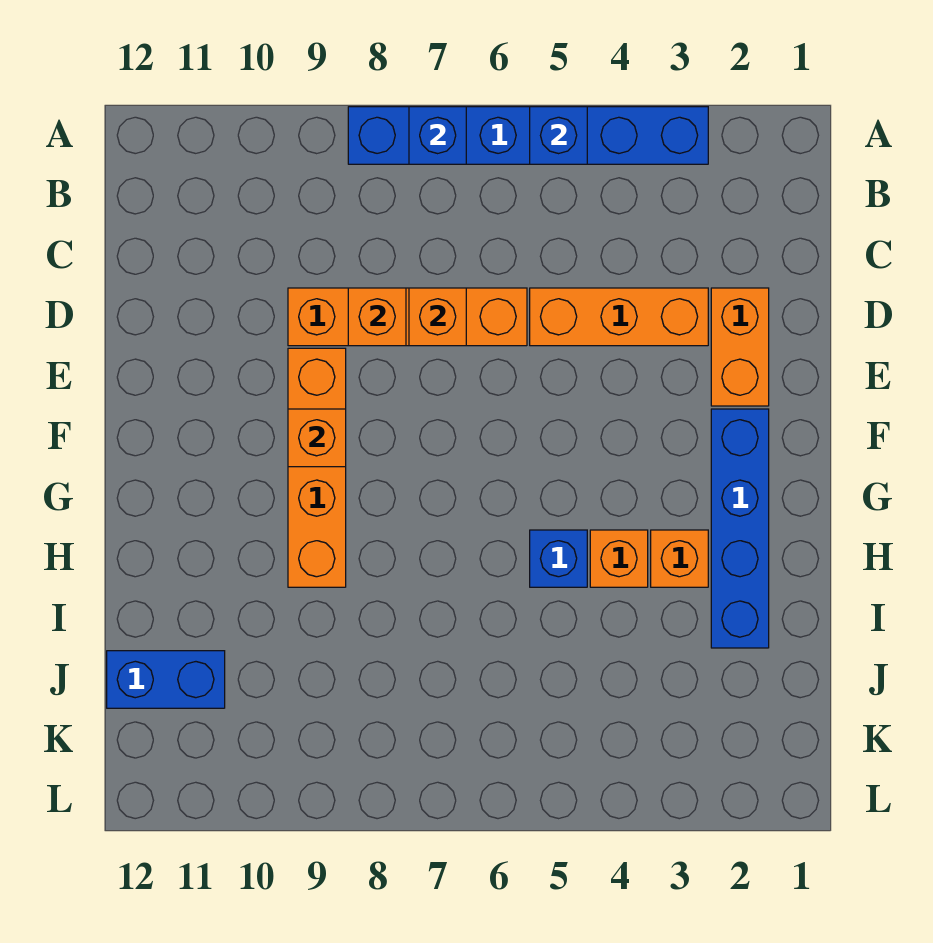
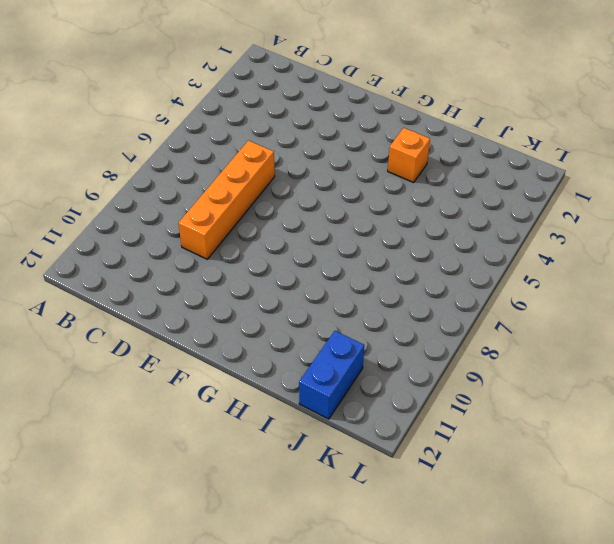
none -> blue 1x6 brick [348,107,708,164]
none -> orange 1x2 brick [711,288,769,406]
none -> orange 1x3 brick [530,288,708,346]

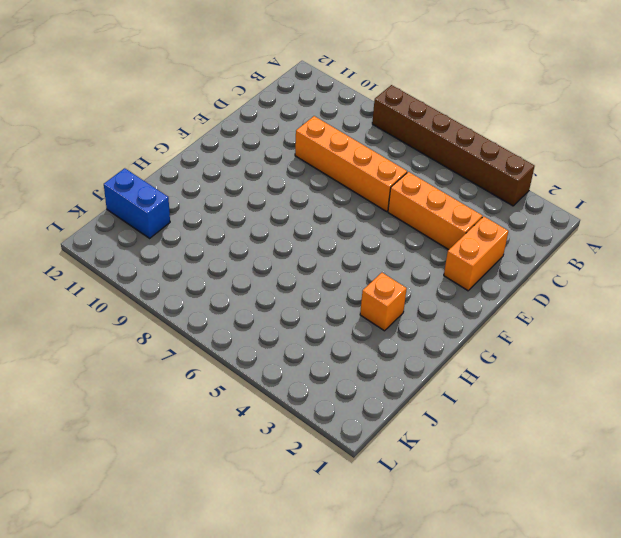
brown 1x6 brick [372,85,535,206] -> blue 1x6 brick [348,107,708,164]
none -> orange 1x4 brick [288,348,346,587]
none -> blue 1x4 brick [711,409,769,648]
none -> orange 1x1 brick [590,530,648,587]

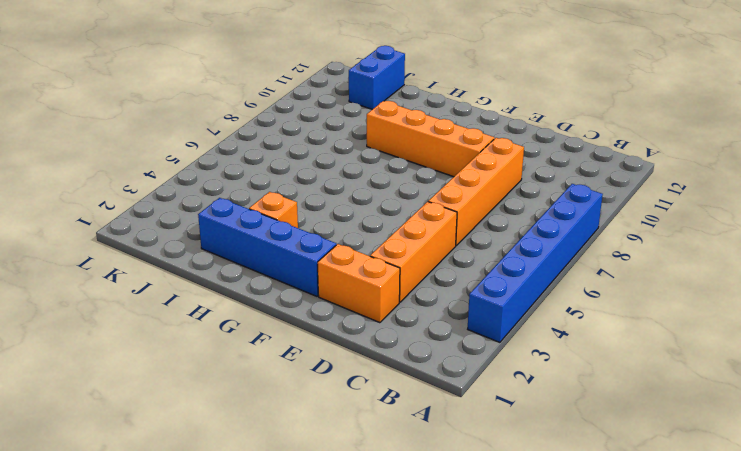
none -> orange 1x1 brick [590,530,648,587]
none -> blue 1x1 brick [530,530,587,587]
none -> blue 1x1 brick [530,107,587,164]

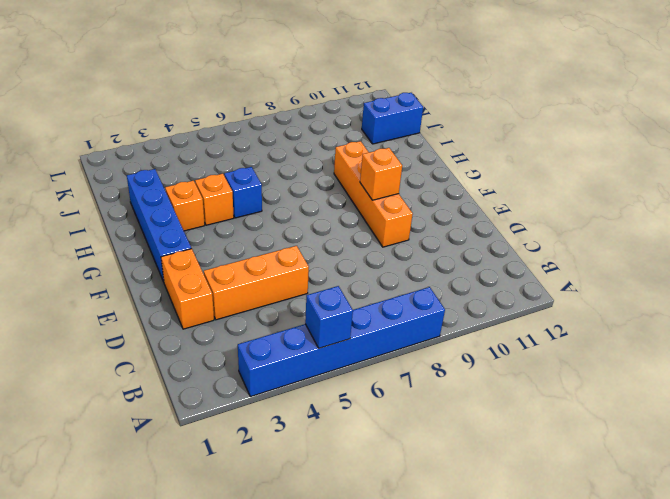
none -> orange 1x4 brick [288,288,527,346]
none -> blue 1x1 brick [409,107,466,164]
none -> orange 1x1 brick [409,288,466,346]

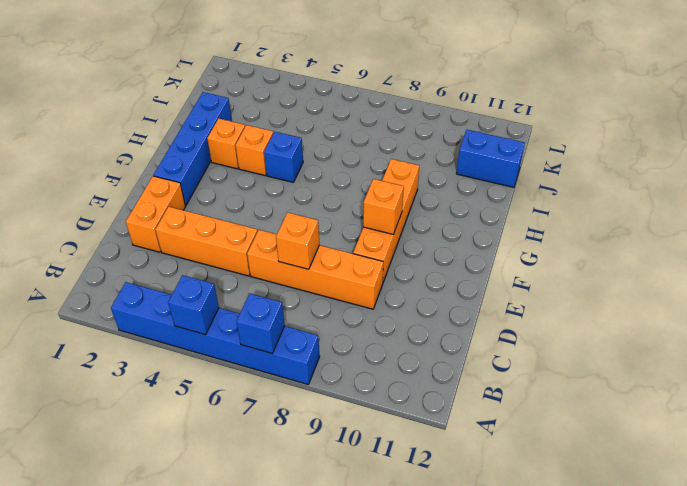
none -> orange 1x1 brick [348,288,406,346]

